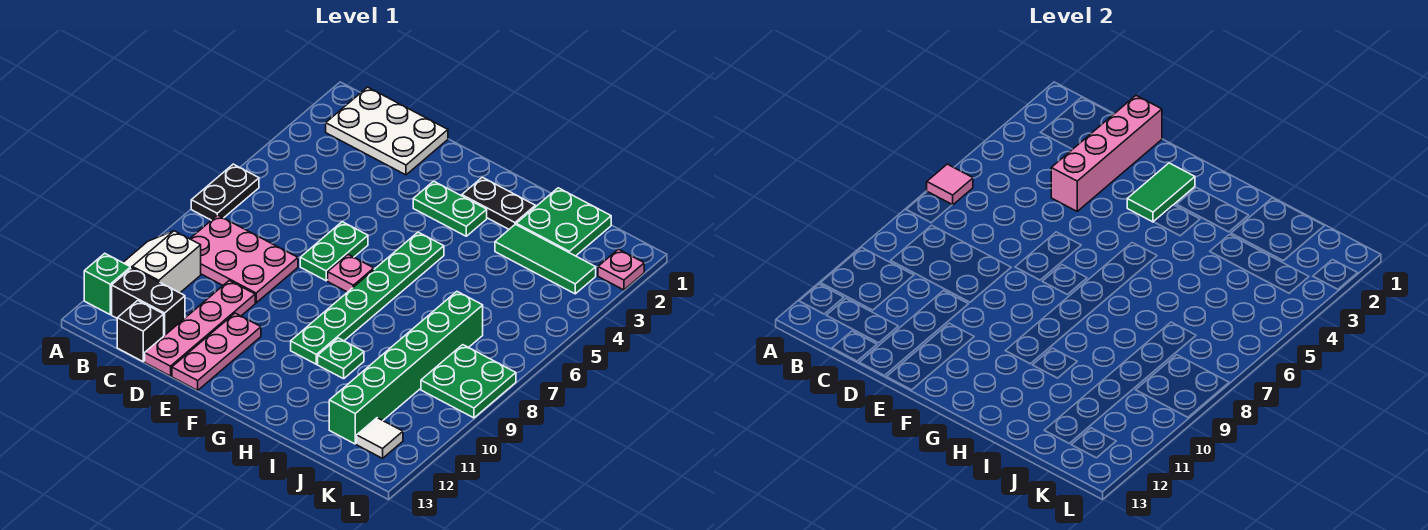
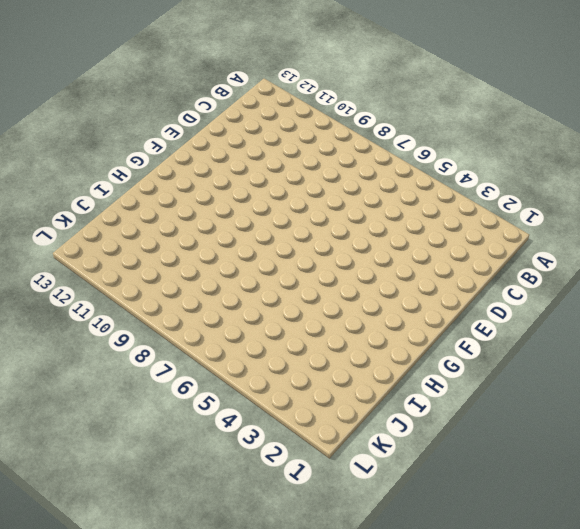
none -> black 1x2 plate [191,164,259,220]
none -> white 2x2 slope [123,231,201,293]
none -> green 1x1 brick [84,253,131,314]

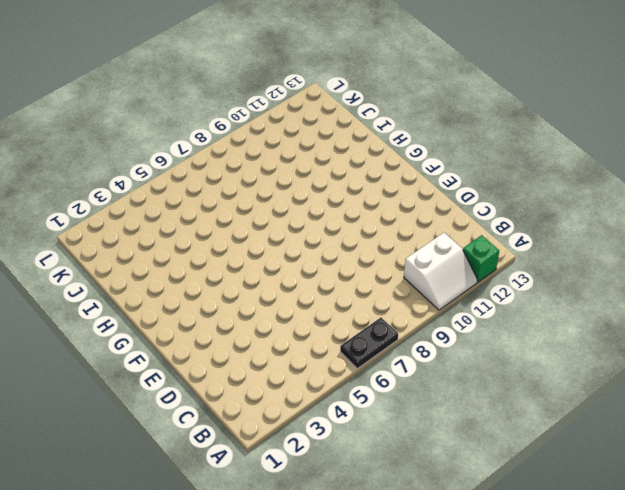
none -> white 2x3 plate [326,87,448,175]
none -> pink 2x3 plate [190,215,298,303]
none -> black 1x2 brick [112,268,185,336]

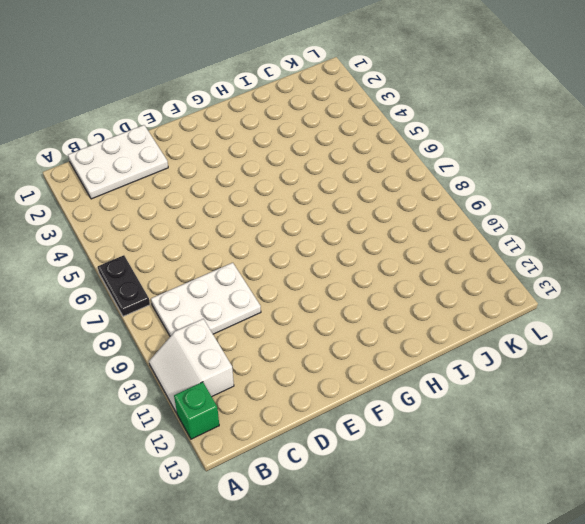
white 2x3 plate [151,263,261,336] -> pink 2x3 plate [190,215,298,303]
none -> black 1x2 brick [112,268,185,336]
none -> black 1x1 brick [117,301,164,361]
none -> pink 1x4 plate [145,280,255,376]

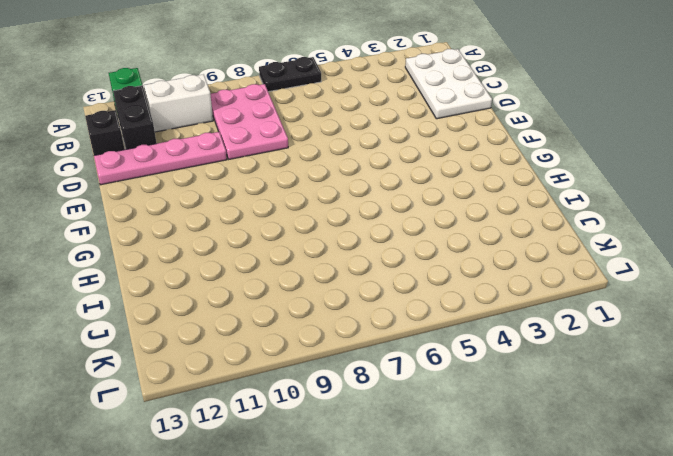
none -> green 1x2 plate [300,222,368,281]
none -> pink 1x3 plate [172,313,261,390]
none -> green 1x2 plate [413,181,487,236]

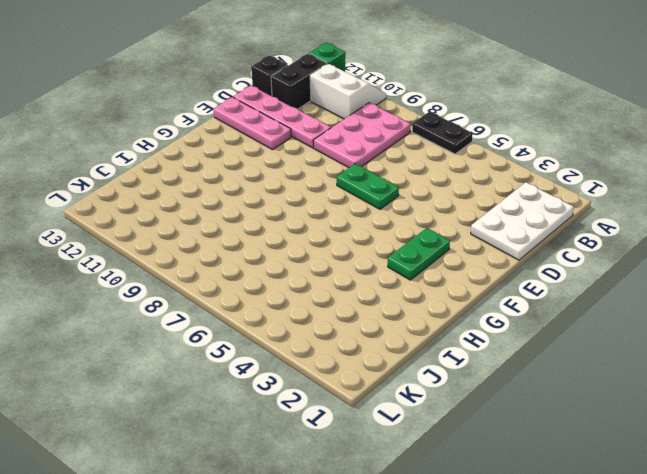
none -> pink 1x1 plate [328,255,374,292]
none -> black 1x2 plate [462,177,535,229]
none -> green 1x6 plate [291,232,444,364]

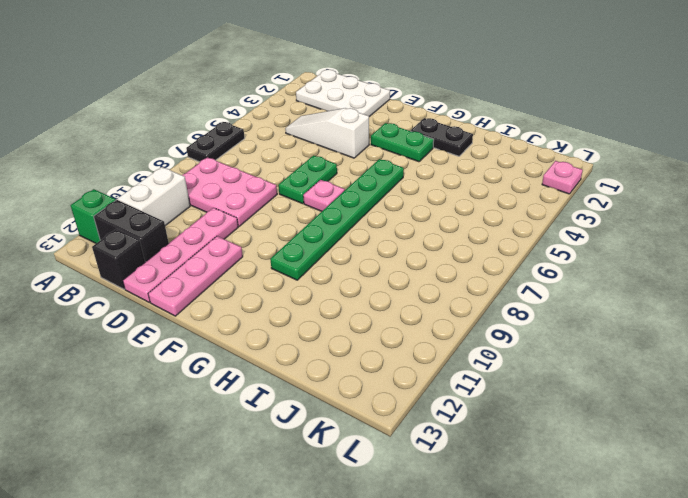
white 1x3 slope [285,108,369,158] -> none
none -> green 1x1 plate [318,338,364,379]
none -> green 2x2 plate [516,188,611,256]
none -> green 1x3 tile [495,224,596,294]

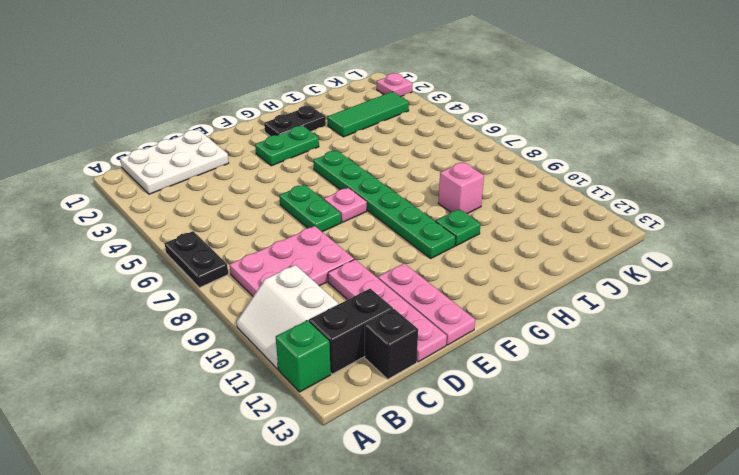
pink 1x1 brick [438,162,484,214] -> none
none -> green 2x2 plate [516,188,611,256]
none -> green 1x6 brick [329,292,483,444]
none -> green 2x2 plate [421,345,516,418]

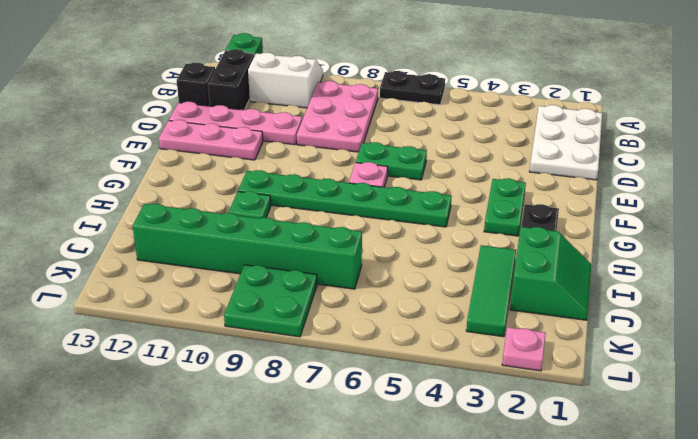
green 2x2 slope [510,227,591,320] -> green 2x2 plate [516,188,611,256]
none -> white 1x1 tile [357,418,403,458]
none -> pink 1x1 tile [927,164,973,205]
none -> pink 1x4 brick [1051,96,1162,211]

